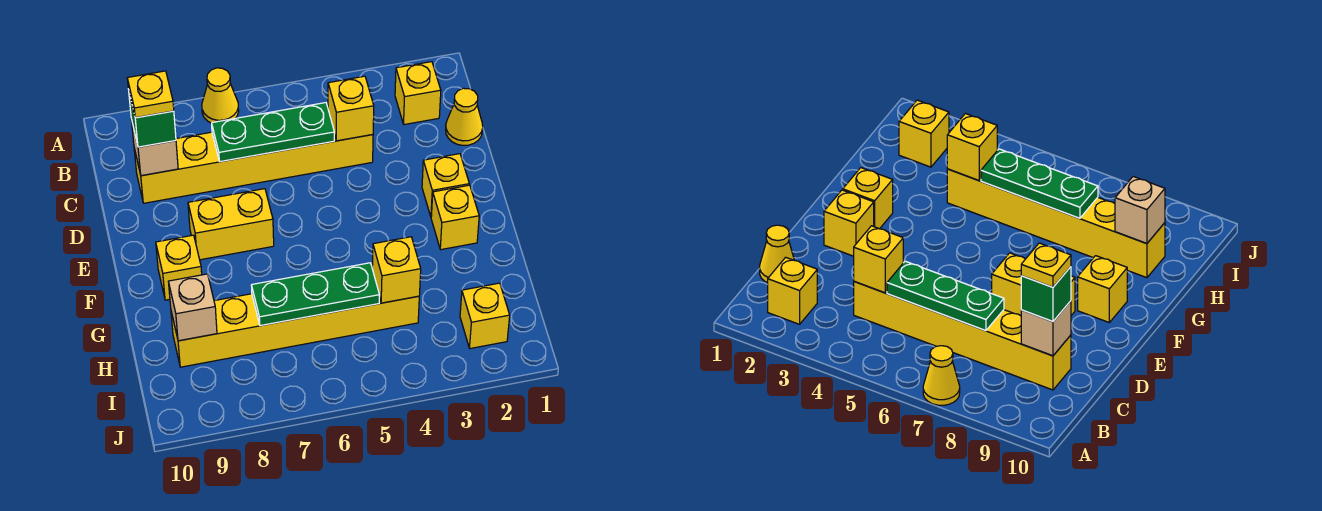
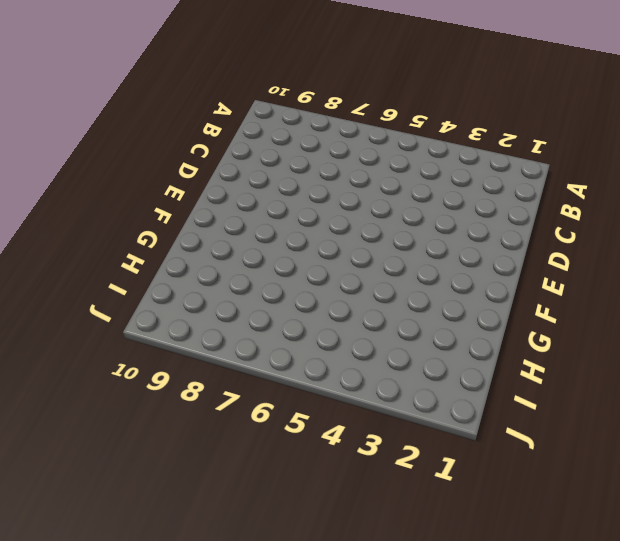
none -> yellow 1x1 cone [202,68,239,123]
none -> yellow 1x1 brick [395,62,441,125]
none -> yellow 1x1 cone [446,88,483,145]

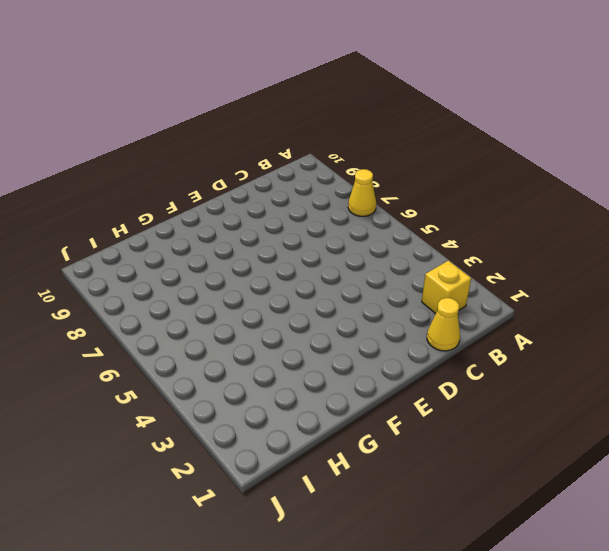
none -> yellow 1x6 brick [134,132,373,203]
none -> yellow 1x1 brick [422,154,469,216]
none -> yellow 1x2 brick [188,189,274,260]

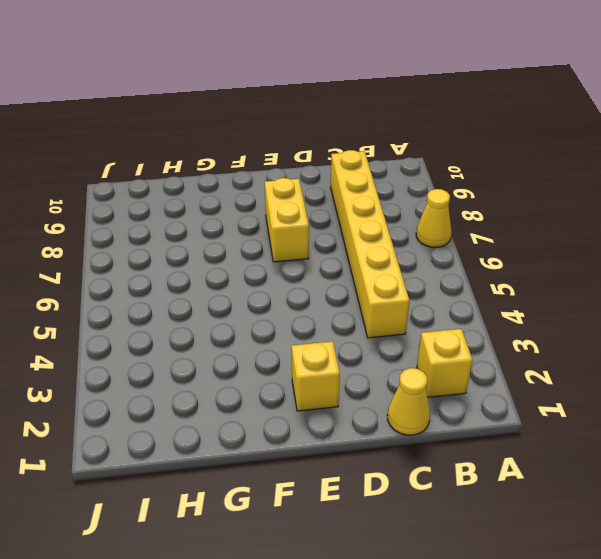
none -> yellow 1x1 brick [431,185,479,250]
none -> yellow 1x1 brick [156,235,202,300]
none -> yellow 1x6 brick [171,294,419,367]

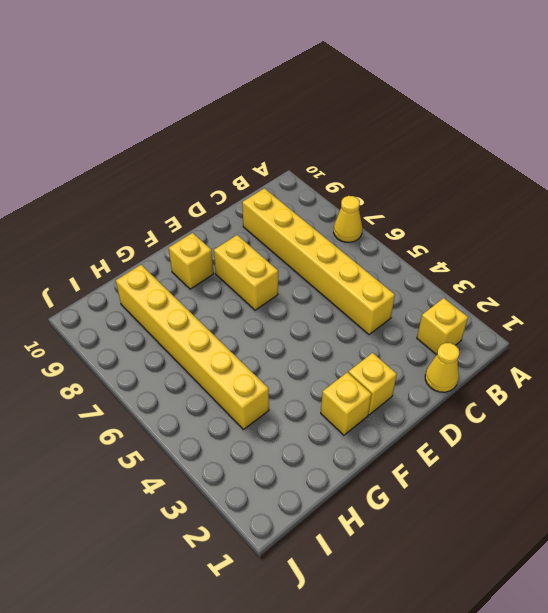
none -> yellow 1x1 brick [460,283,510,349]
none -> yellow 1x1 brick [328,76,374,141]
none -> green 1x3 plate [212,103,334,162]

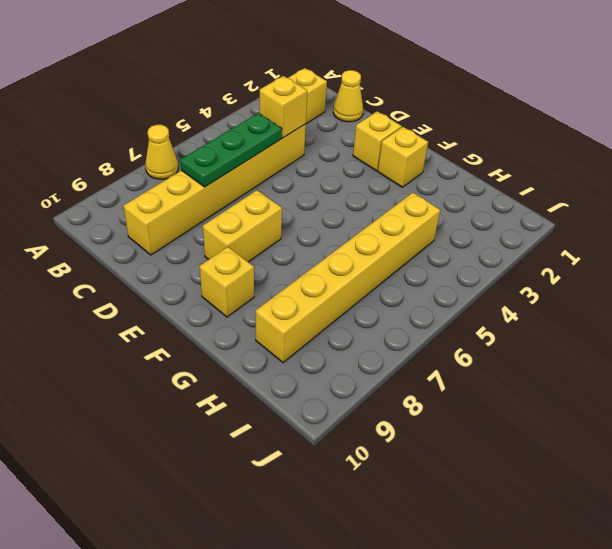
none -> yellow 1x1 brick [460,283,510,349]
none -> tan 1x1 brick [131,119,178,176]
none -> yellow 1x1 brick [372,237,421,303]

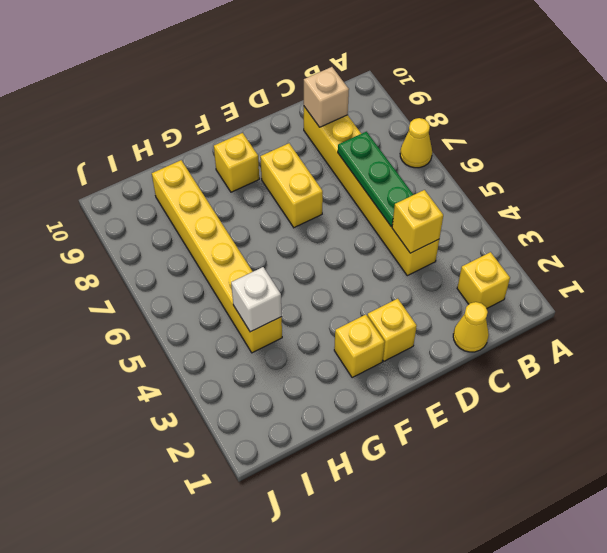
white 1x1 brick [231,267,282,332] -> yellow 1x1 brick [372,237,421,303]
none -> yellow 1x1 brick [460,283,510,349]
none -> green 1x3 plate [251,263,379,326]
none -> tan 1x1 brick [168,274,217,341]

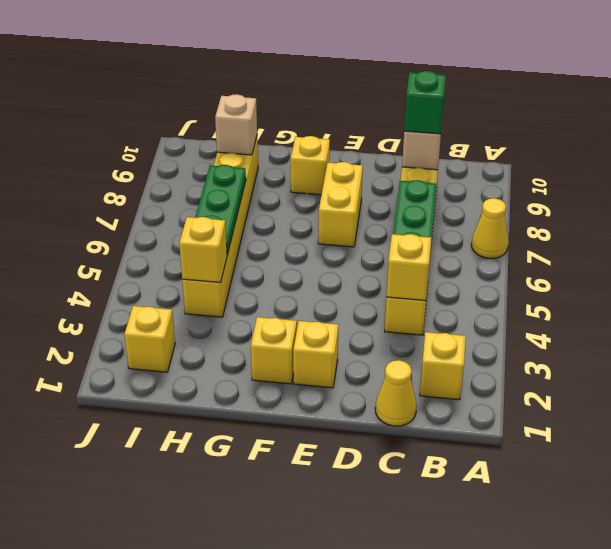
none -> yellow 1x1 plate [127,71,174,118]

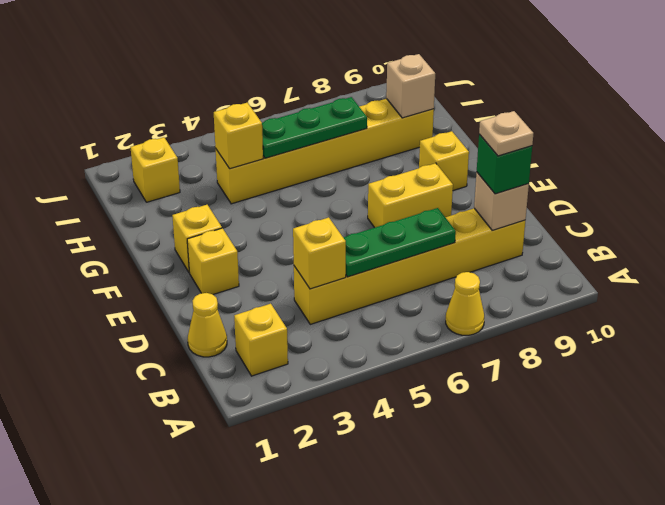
tan 1x1 plate [479,111,534,156] -> yellow 1x1 plate [127,71,174,118]

